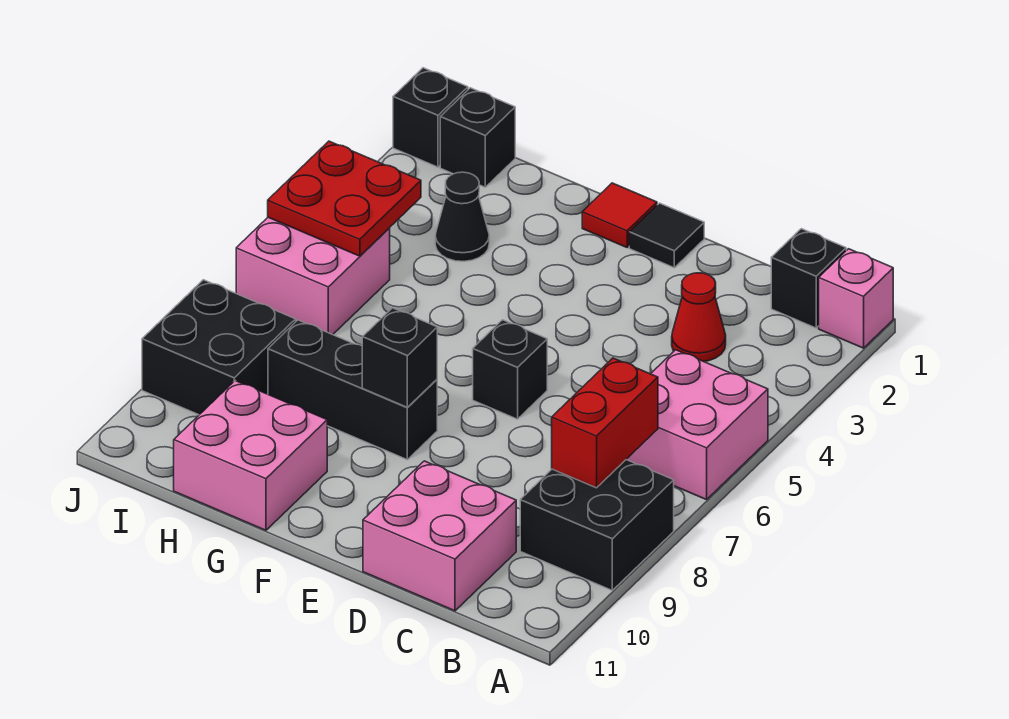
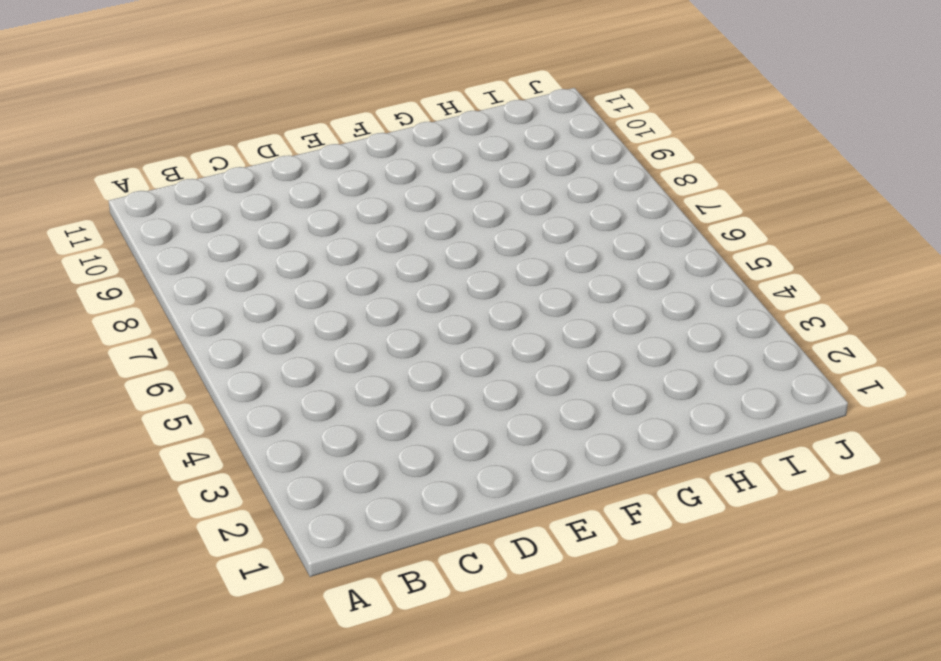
none -> pink 1x1 brick [819,249,893,348]
none -> pink 2x2 brick [626,350,768,500]
none -> black 2x2 brick [520,460,674,590]

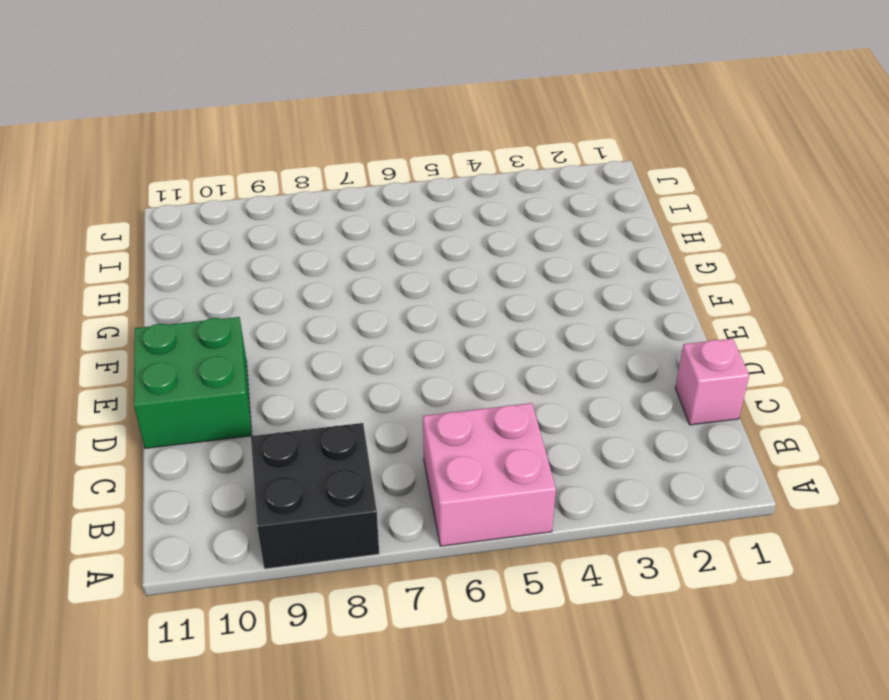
pink 1x1 brick [675,338,749,425] -> pink 1x1 brick moved to [819,249,893,348]
green 2x2 brick [134,317,252,448] -> pink 2x2 brick [363,461,516,611]
none -> black 1x1 brick [771,229,846,328]
none -> red 1x1 cone [672,273,726,362]
none -> black 1x1 tile [629,203,704,268]

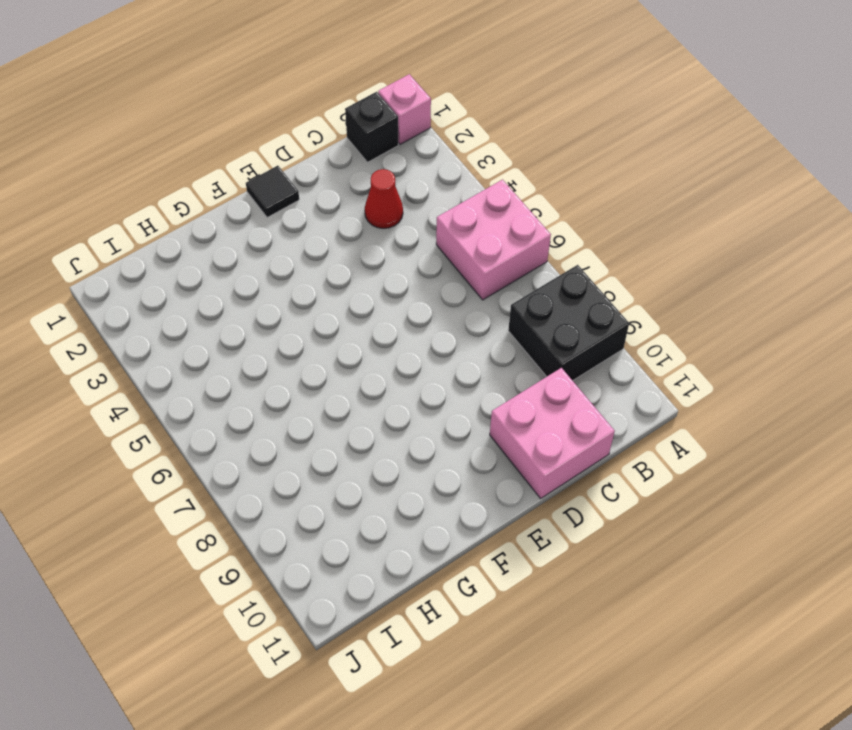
none -> black 1x1 brick [473,320,547,419]
none -> red 1x1 tile [582,183,657,247]
none -> black 1x3 brick [268,320,437,460]

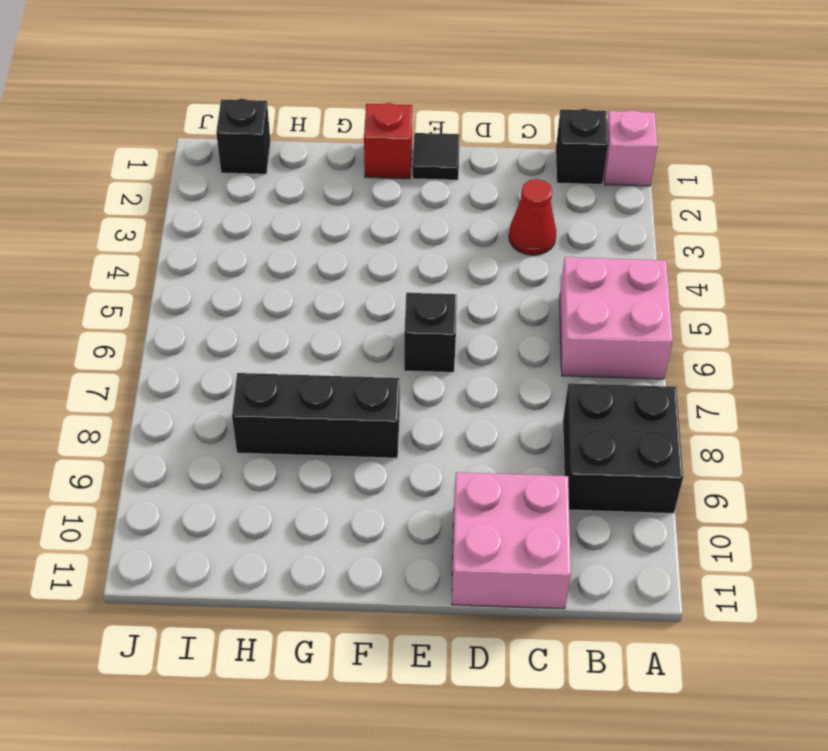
red 1x1 brick [364,103,412,179] -> red 1x1 tile [582,183,657,247]
none -> pink 2x2 brick [174,381,327,530]
none -> black 1x1 cone [435,172,489,261]
none -> pink 2x2 brick [236,217,390,335]

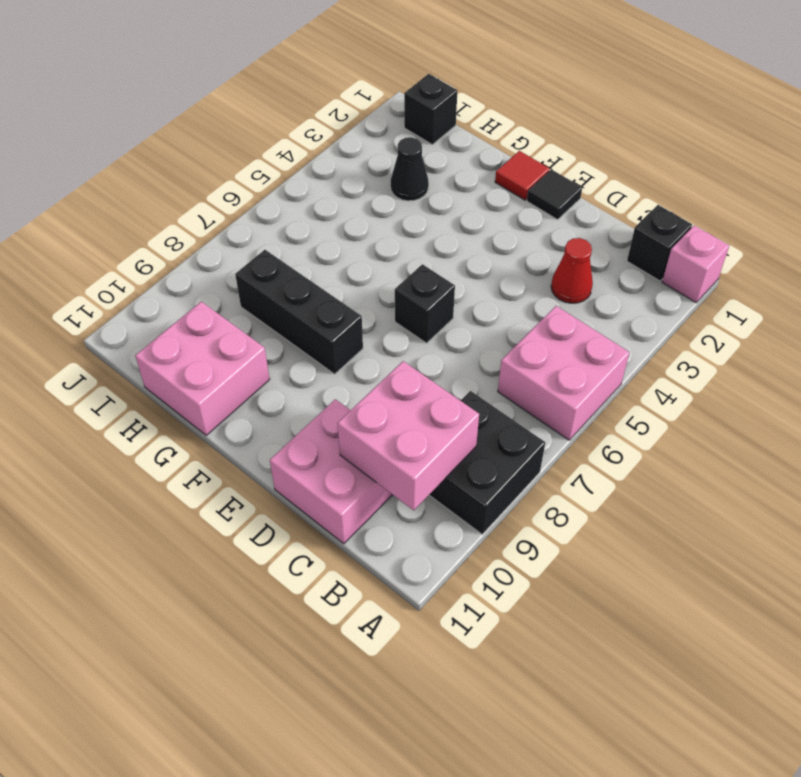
pink 2x2 brick [337,361,479,510] -> pink 2x2 brick moved to [236,217,390,335]
none -> black 2x2 brick [142,280,296,415]
none -> black 1x1 brick [393,68,468,167]
none -> red 1x2 brick [552,358,658,488]

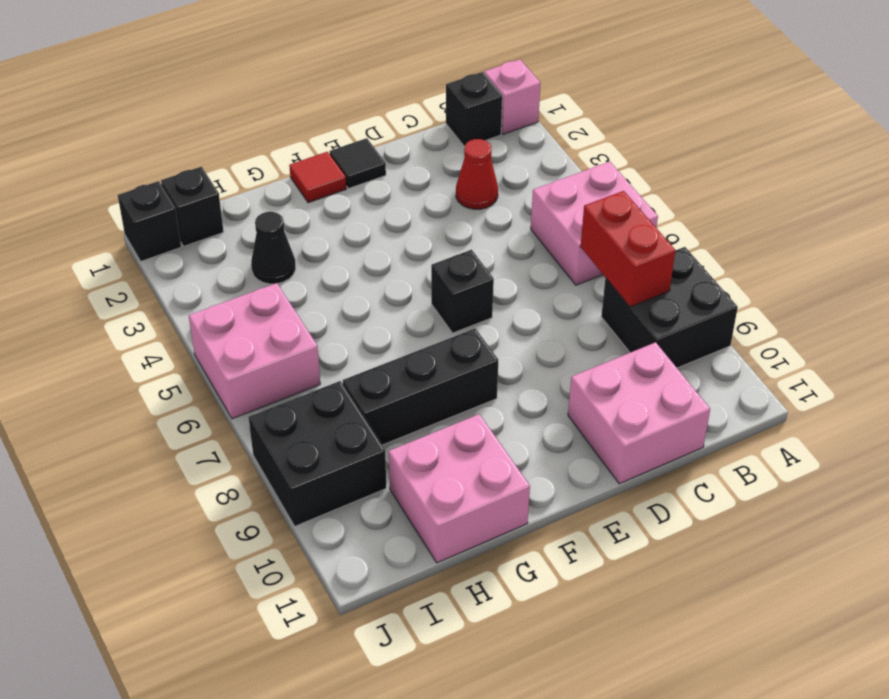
none -> black 1x1 brick [362,308,437,407]
none -> red 2x2 plate [268,141,421,256]

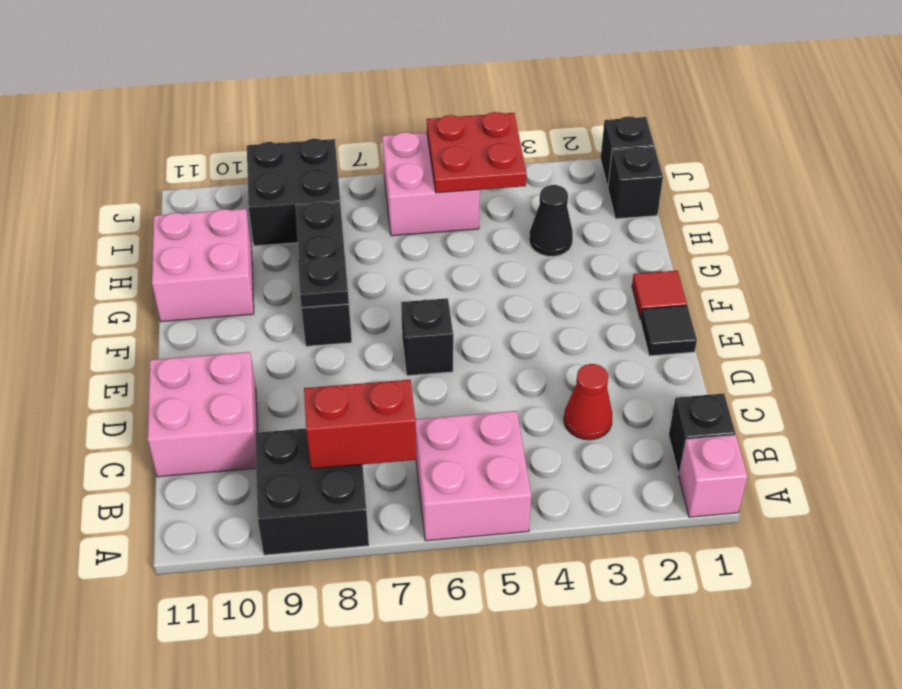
black 1x1 plate [298,256,349,308] -> black 1x1 brick [362,308,437,407]

